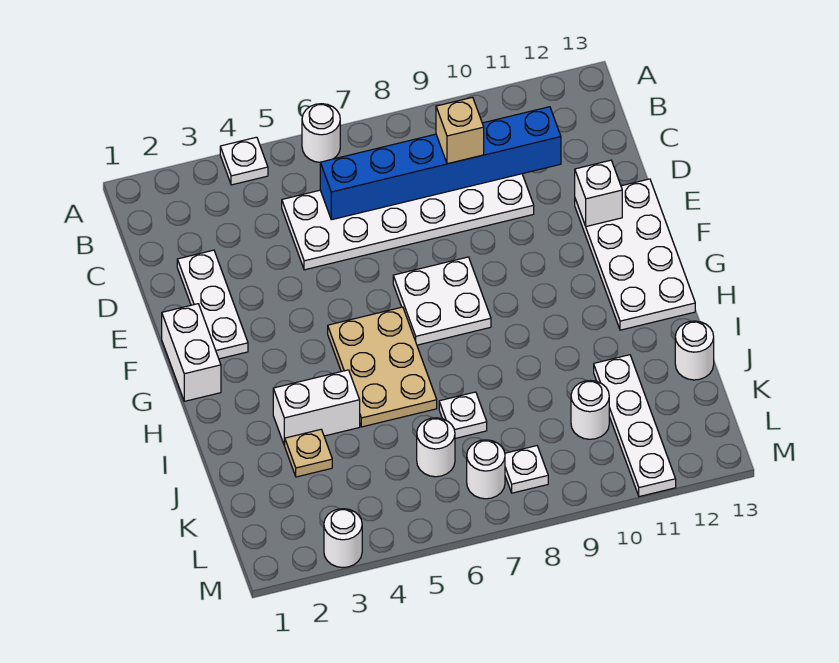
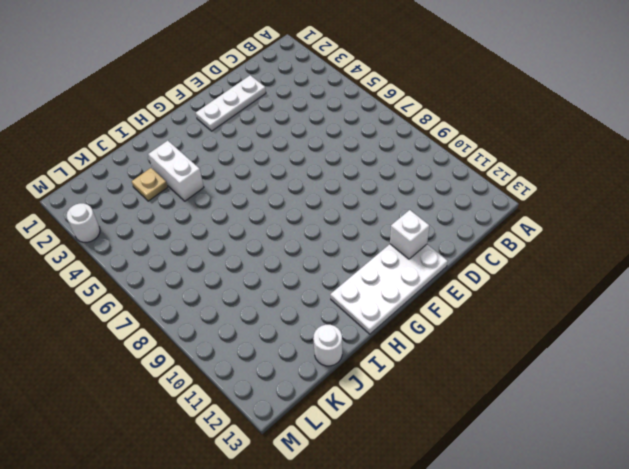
none -> white 1x1 plate [220,137,268,185]
none -> white 1x1 round brick [302,104,340,162]
none -> white 2x6 plate [282,174,534,270]

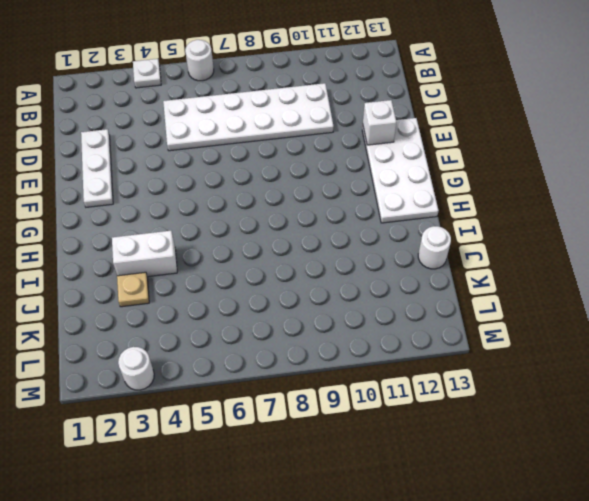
none -> white 1x2 brick [162,304,221,401]
none -> white 2x2 plate [393,257,491,345]
none -> tan 2x3 plate [328,307,437,427]

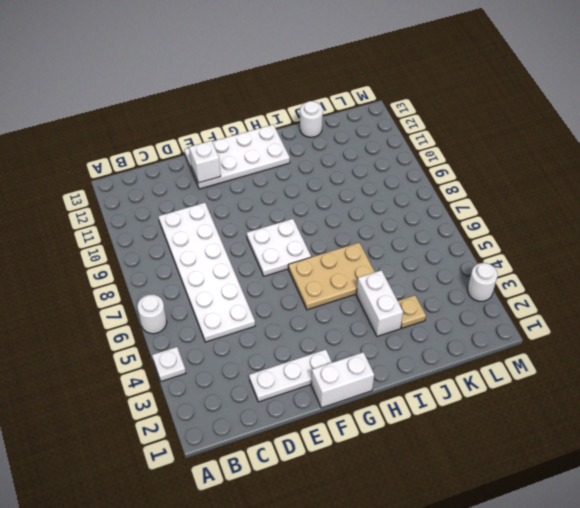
none -> white 1x1 plate [439,392,487,438]
none -> white 1x4 plate [594,355,676,497]
none -> white 1x1 round brick [417,418,455,477]

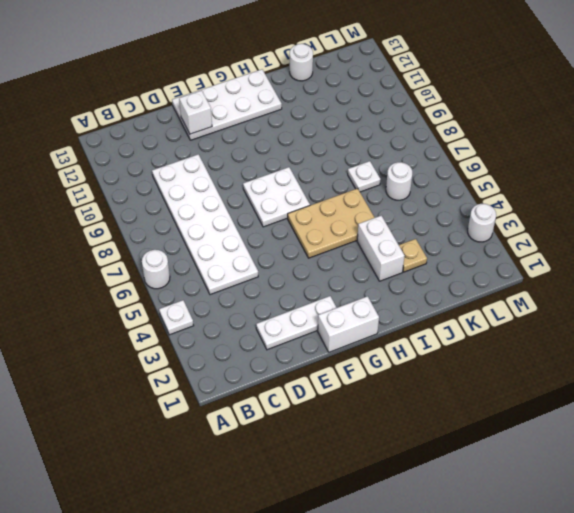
none -> white 1x4 plate [594,355,676,497]
none -> white 1x1 round brick [571,380,609,439]
none -> white 1x1 round brick [467,440,505,499]

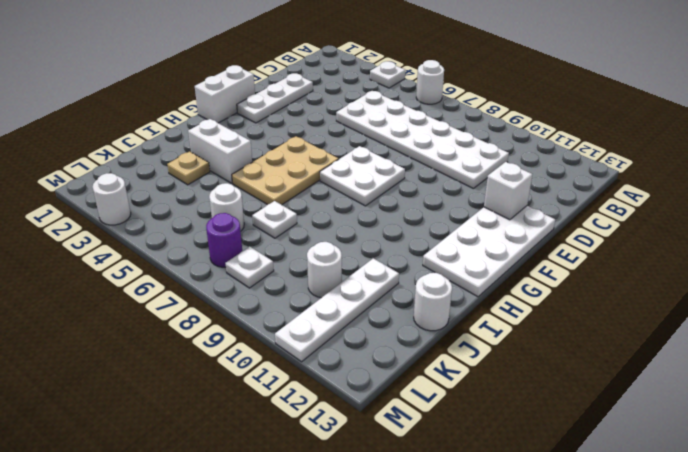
purple 1x1 round brick [206,213,242,267] -> white 1x1 round brick [467,440,505,499]
none -> blue 1x6 brick [320,107,561,220]
none -> tan 1x1 brick [436,97,484,164]

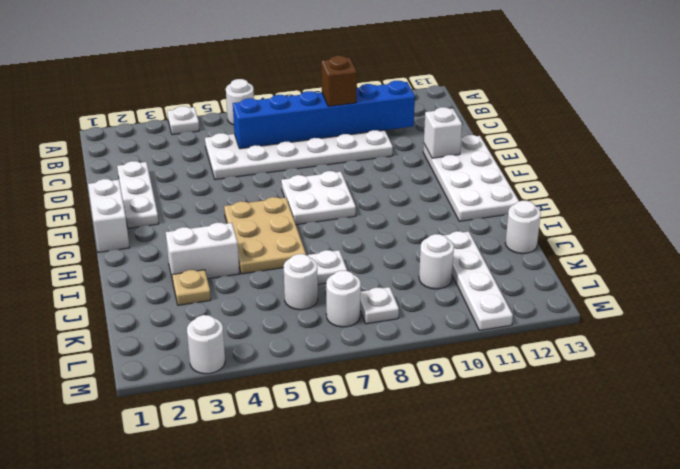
brown 1x1 brick [321,56,357,106] -> tan 1x1 brick [436,97,484,164]

